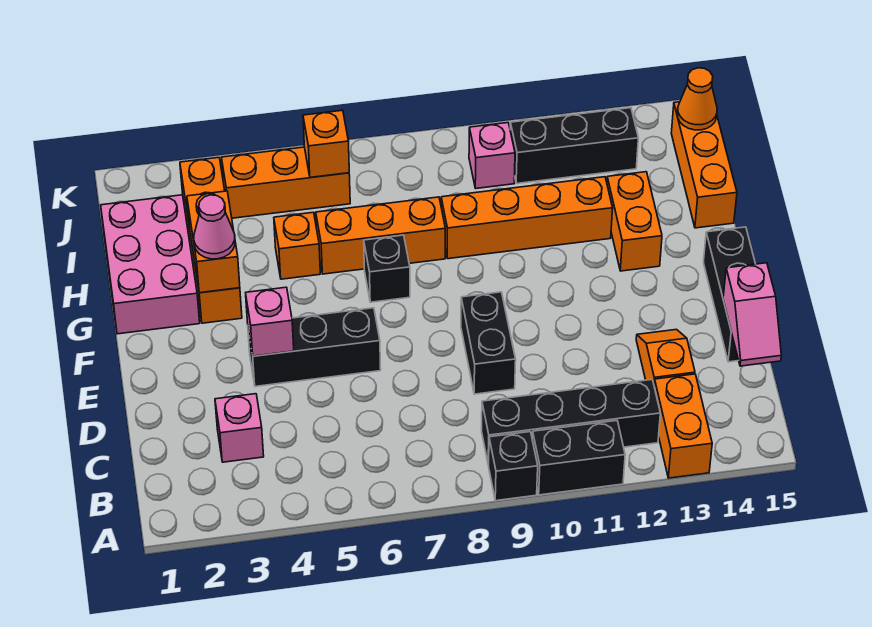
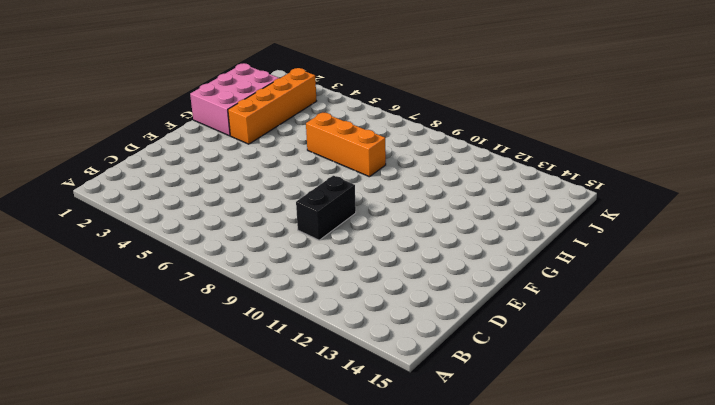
none -> black 1x1 brick [488,432,538,501]
none -> black 1x2 brick [532,421,625,495]
none -> orange 1x2 brick [654,374,712,478]

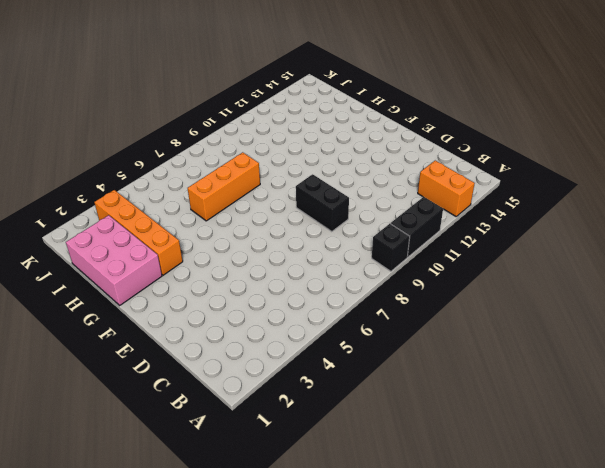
none -> black 1x4 brick [482,380,660,464]
none -> pink 1x1 brick [215,394,264,462]
none -> orange 1x2 slope [636,329,695,383]

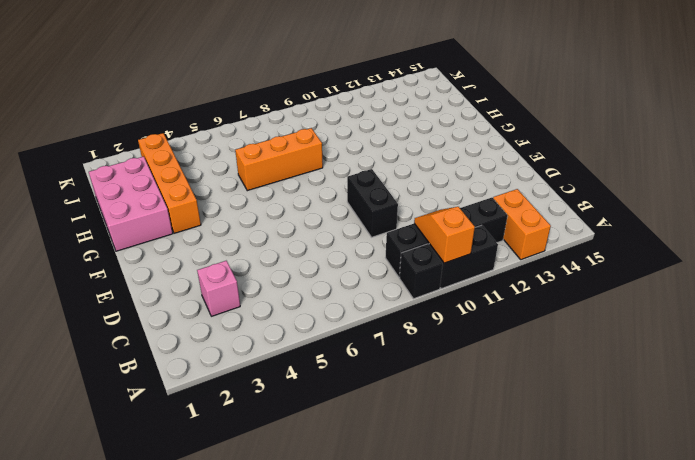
orange 1x2 slope [414,207,475,263] -> orange 1x2 slope moved to [636,329,695,383]
none -> black 1x3 brick [703,227,755,362]
none -> black 1x3 brick [248,308,381,386]
none -> black 1x1 brick [364,235,410,302]

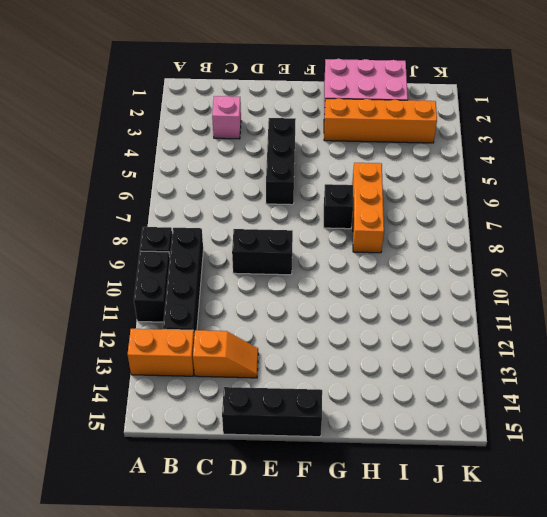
none -> orange 1x2 brick [607,172,662,271]
none -> orange 1x1 brick [274,212,320,279]
none -> orange 1x4 brick [441,177,613,259]

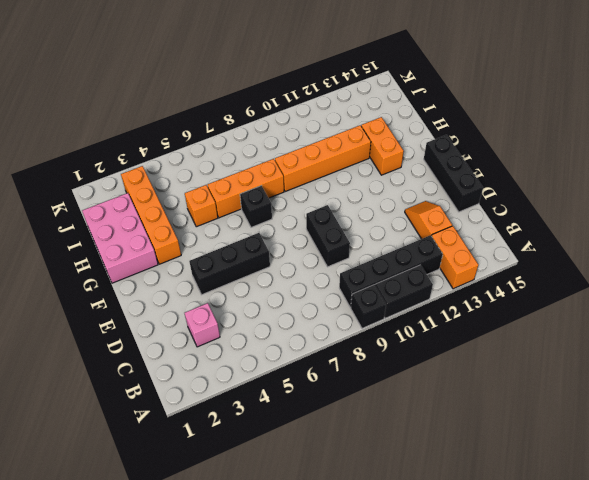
none -> orange 1x3 brick [671,102,737,228]
none -> orange 1x3 brick [221,147,350,218]
none -> pink 1x1 brick [469,123,515,188]

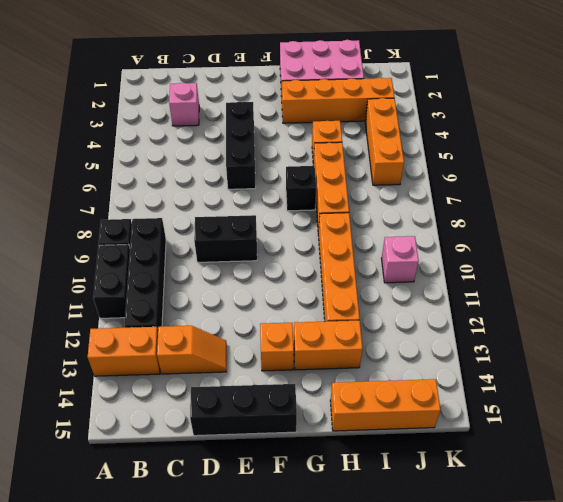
orange 1x1 brick [260,323,294,371] -> orange 1x1 brick moved to [303,110,349,177]
none -> black 1x3 brick [510,108,638,184]
none -> pink 1x2 slope [723,263,781,366]
none -> pink 1x1 brick [246,287,294,356]

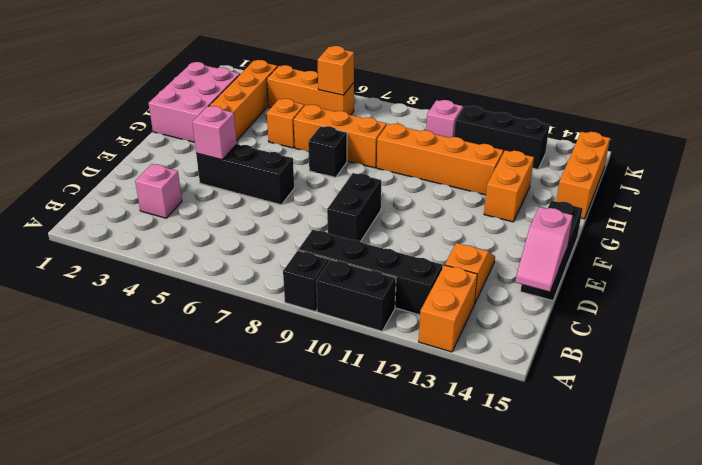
none -> orange 1x2 brick [187,191,240,293]
none -> orange 1x1 cone [677,68,717,130]
none -> pink 1x1 cone [194,195,235,259]

